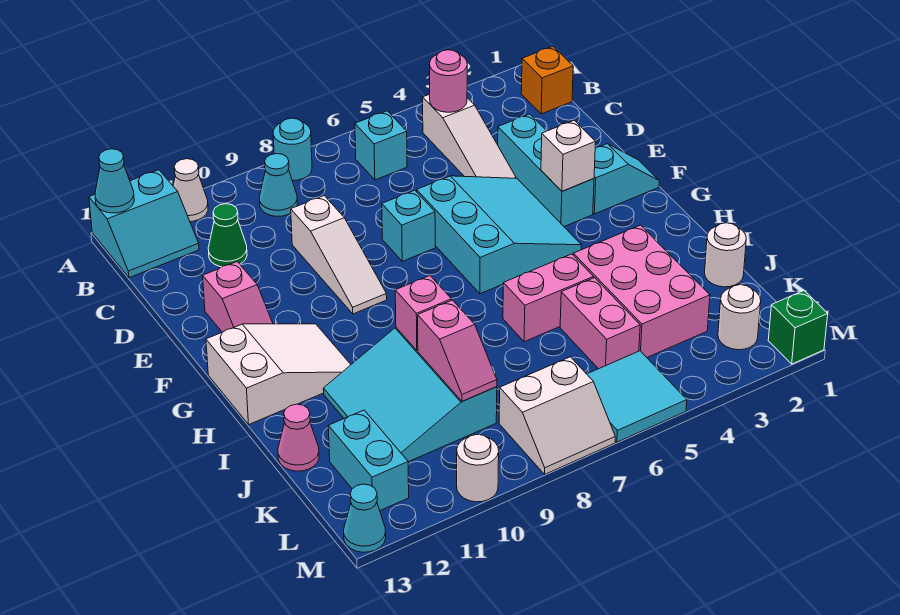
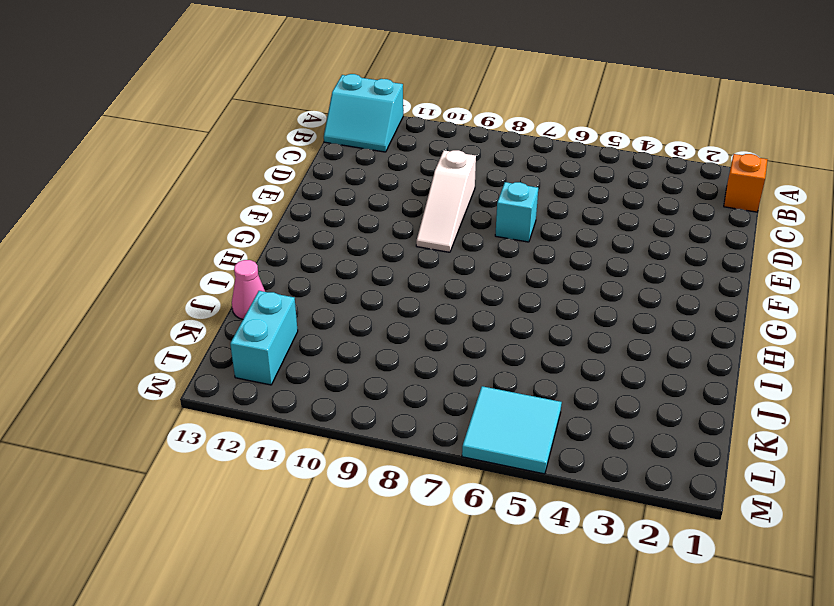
none -> cyan 1x1 round brick [273,118,312,181]
none -> white 1x1 cone [173,159,208,222]
none -> white 1x3 slope [423,94,516,178]
none -> cyan 1x1 brick [355,111,407,180]

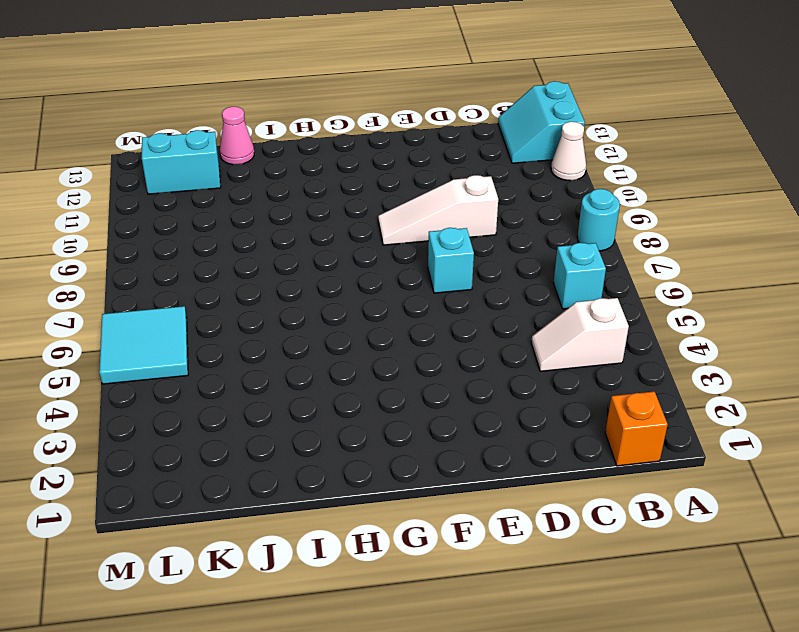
white 1x2 slope [531,298,629,371] -> white 1x3 slope [423,94,516,178]
none -> cyan 1x1 cone [259,154,297,216]
none -> green 1x1 cone [208,204,247,267]
none -> cyan 1x3 brick [498,114,594,226]
none -> cyan 3x3 slope [417,176,582,294]

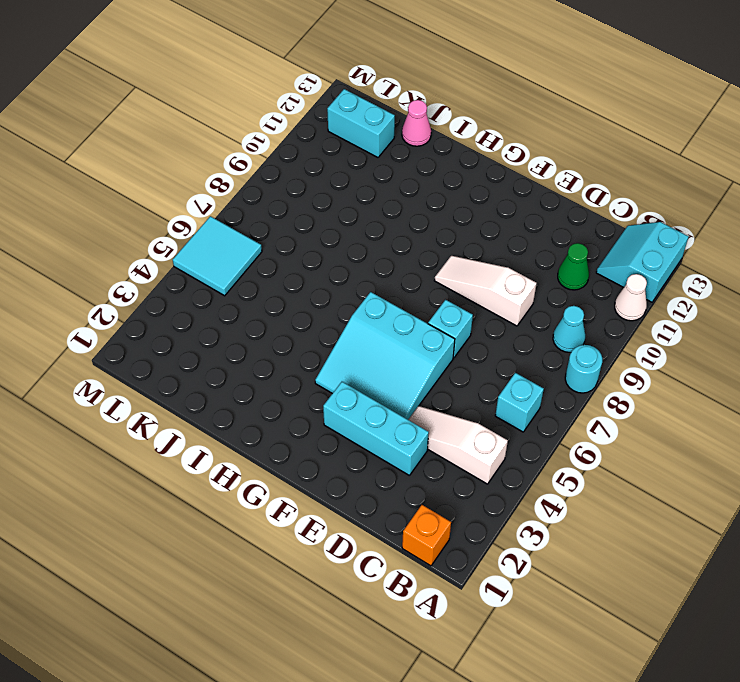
none -> pink 1x2 slope [203,262,273,332]
none -> cyan 1x2 slope [593,144,659,214]
none -> white 2x3 slope [206,324,351,424]
none -> pink 2x3 brick [573,225,710,357]

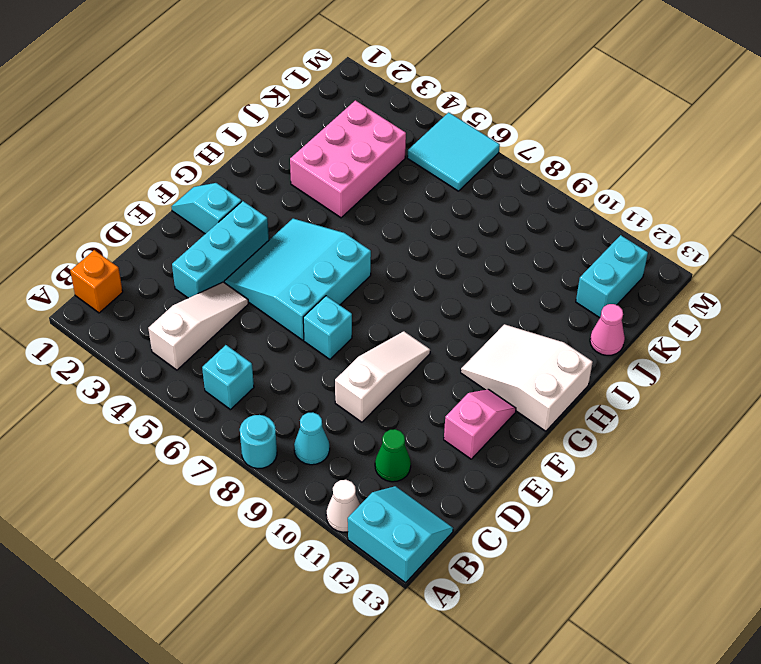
none -> pink 1x2 brick [503,254,593,342]
none -> cyan 3x3 slope [323,328,497,462]
none -> white 1x1 round brick [705,223,746,287]
none -> pink 1x2 brick [560,278,640,369]

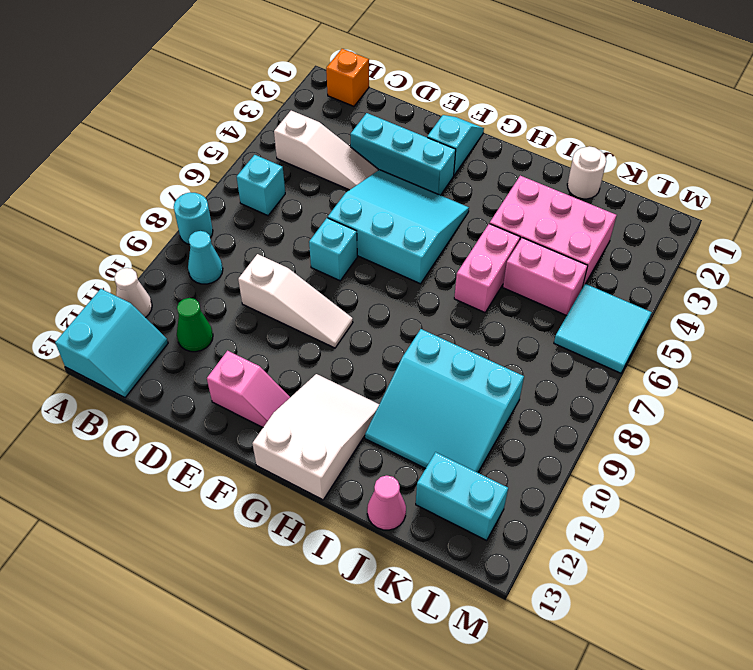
none -> white 1x1 round brick [718,285,761,350]
none -> white 2x2 slope [499,357,615,474]
none -> green 1x1 brick [768,291,828,364]
none -> white 1x1 round brick [457,434,499,502]

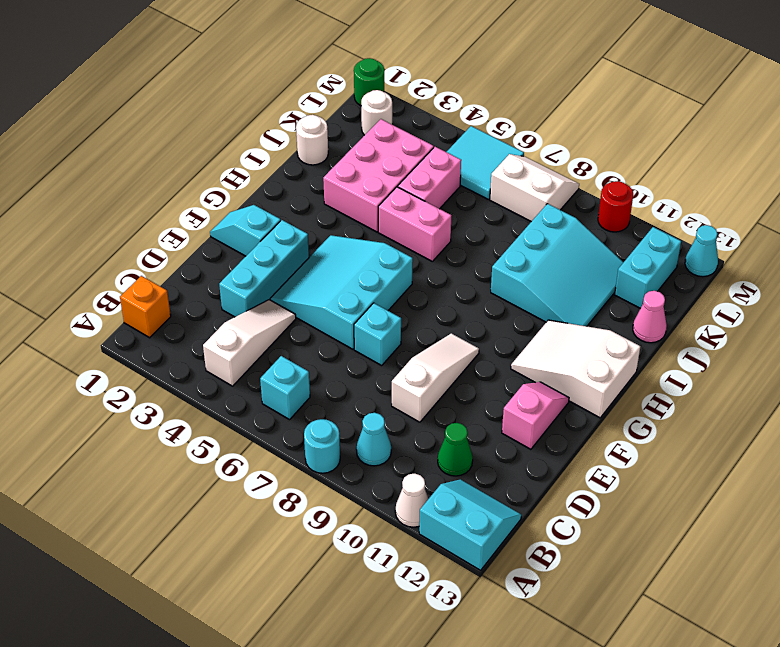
green 1x1 round brick [354,58,384,106] -> green 1x1 brick [768,291,828,364]
red 1x1 round brick [598,181,633,232] -> white 1x1 round brick [457,434,499,502]
none -> cyan 1x1 cone [95,149,134,213]
none -> pink 1x1 round brick [430,50,467,112]
none -> white 1x1 brick [541,120,596,191]
none -> pink 1x1 brick [395,276,451,350]

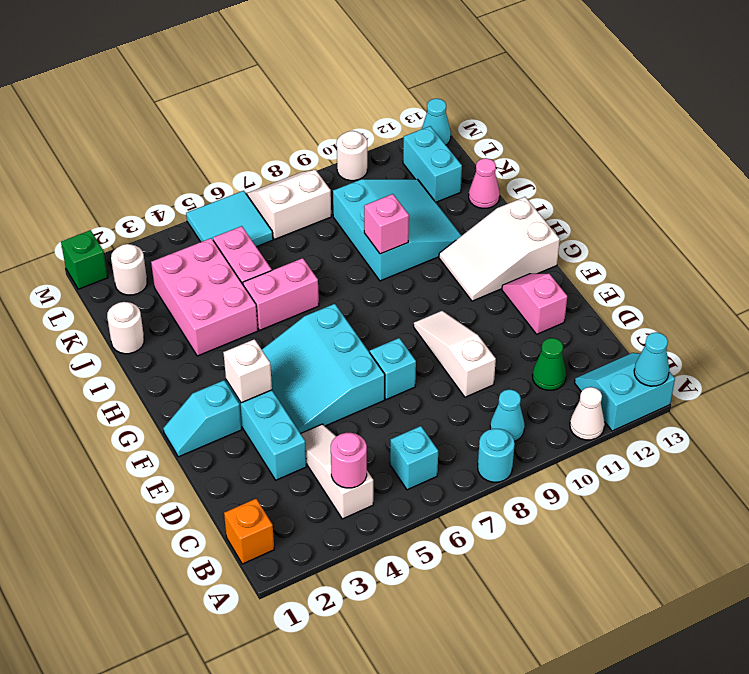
none -> pink 1x2 slope [418,300,497,401]

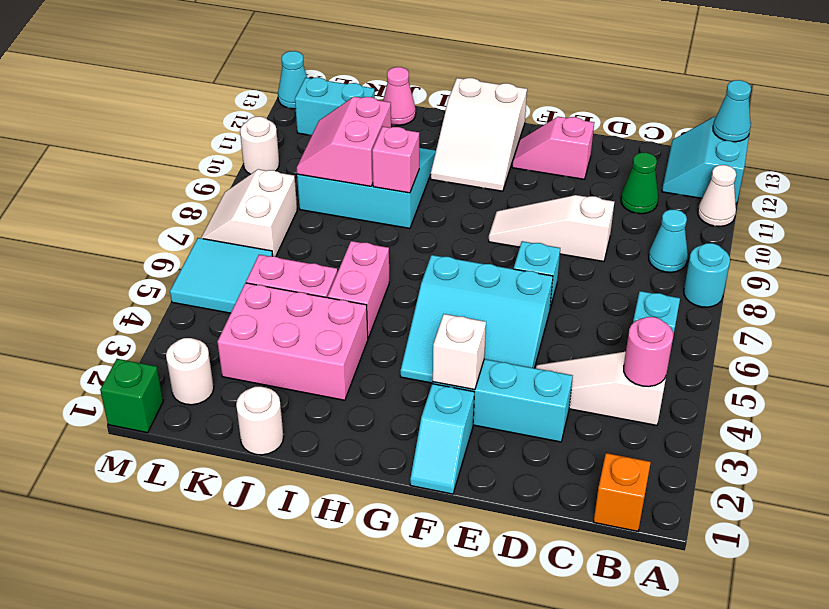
pink 2x2 slope [297,97,391,186] -> pink 1x2 slope [418,300,497,401]

